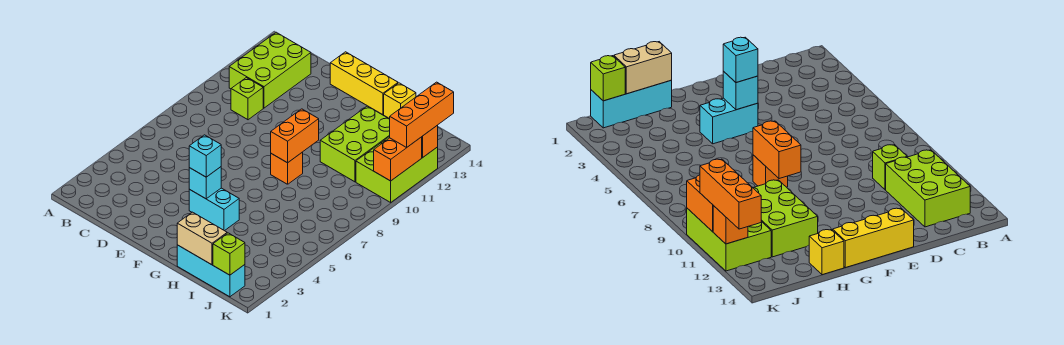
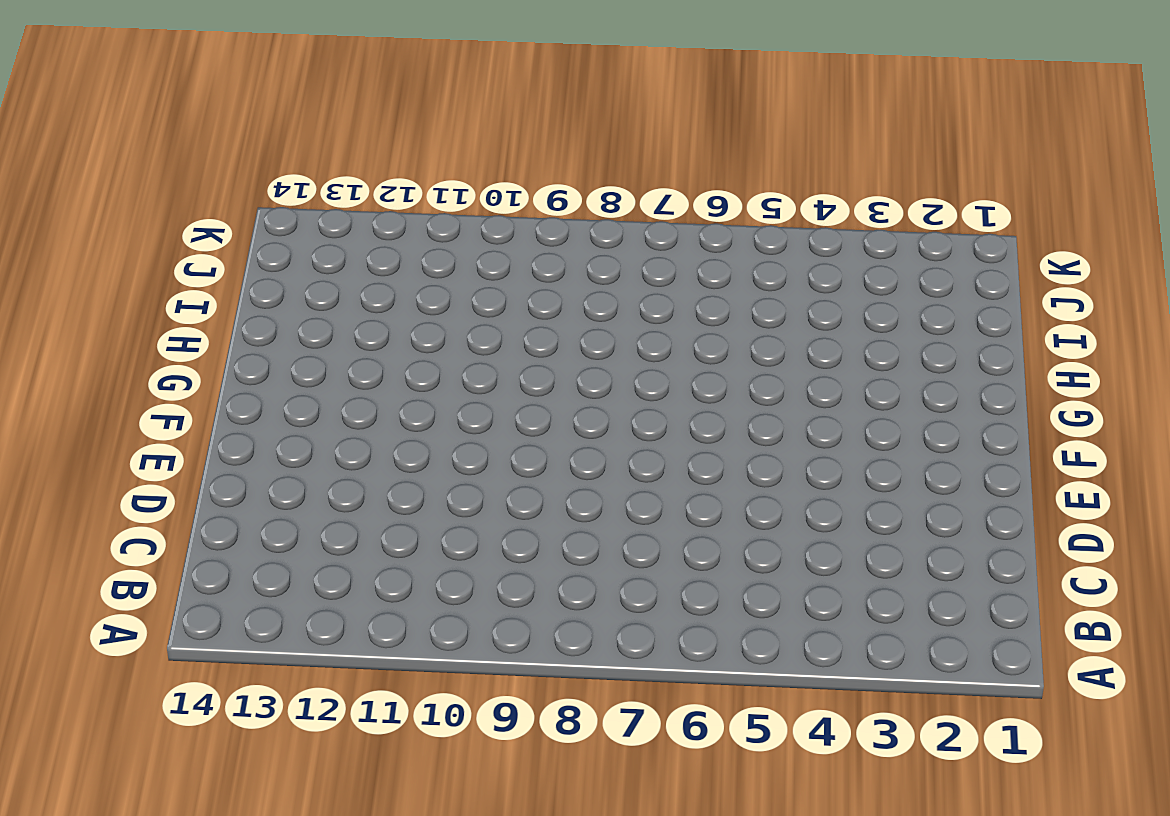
none -> lime 2x3 brick [229,32,311,108]
none -> lime 1x1 brick [231,78,263,120]
none -> yellow 1x3 brick [330,52,398,115]

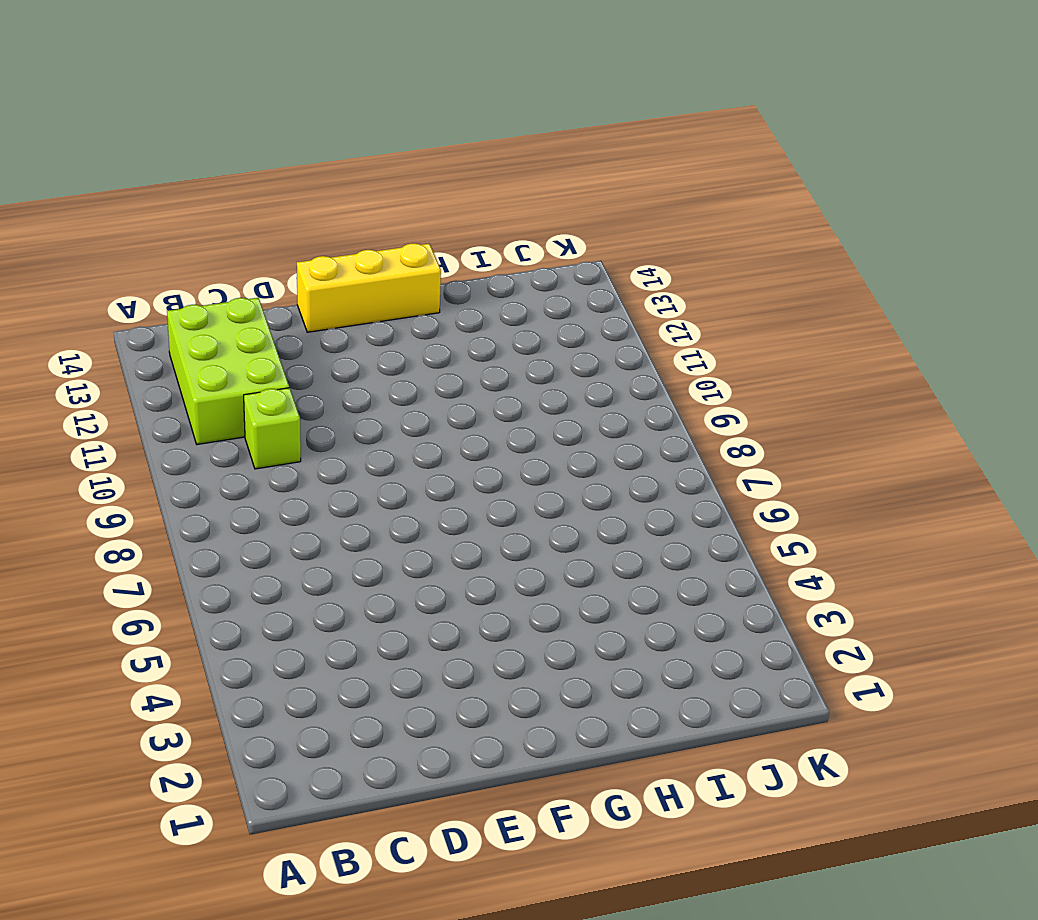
none -> cyan 1x2 brick [189,188,239,231]
none -> orange 1x1 brick [271,152,303,184]
none -> cyan 1x3 brick [177,245,245,297]

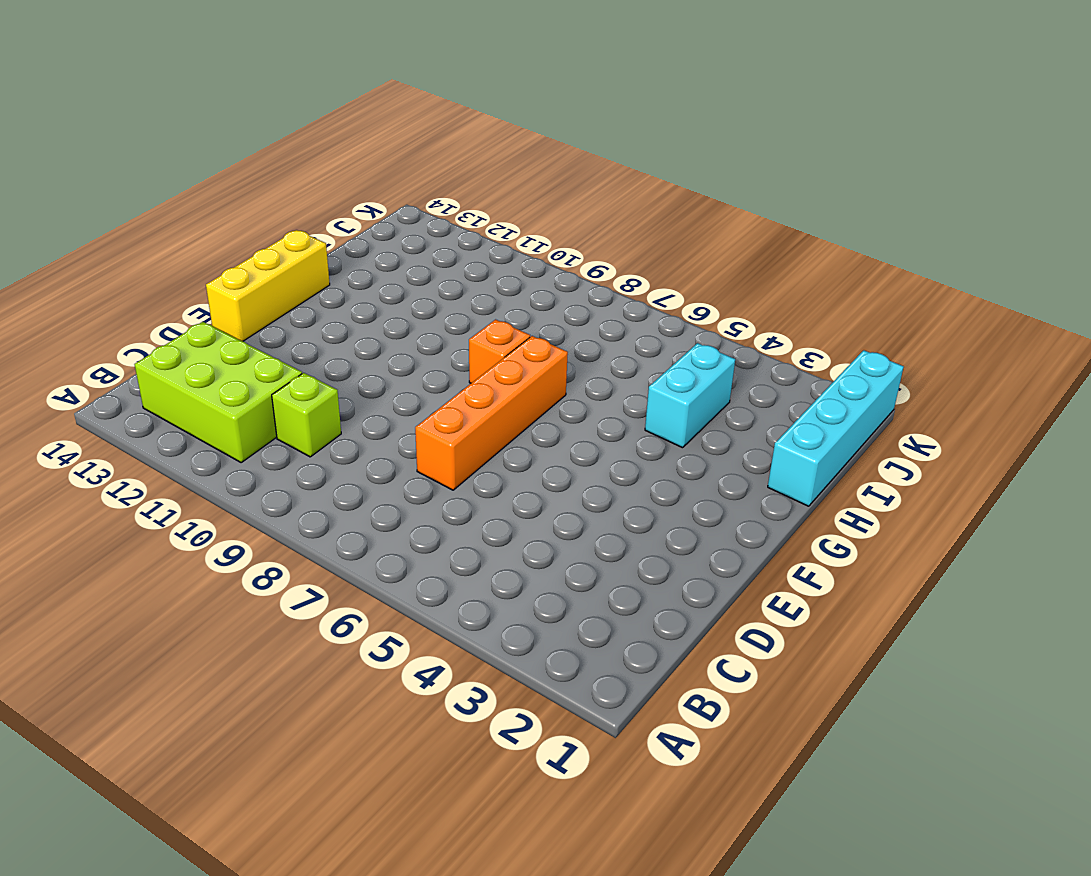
orange 1x4 brick [415,336,568,490] -> none
cyan 1x4 brick [768,350,904,506] -> cyan 1x3 brick [177,245,245,297]
cyan 1x2 brick [645,343,735,448] -> cyan 1x2 brick moved to [189,188,239,231]
none -> lime 2x3 brick [320,106,390,182]
none -> yellow 1x1 brick [384,83,416,119]
none -> lime 2x3 brick [356,136,438,202]

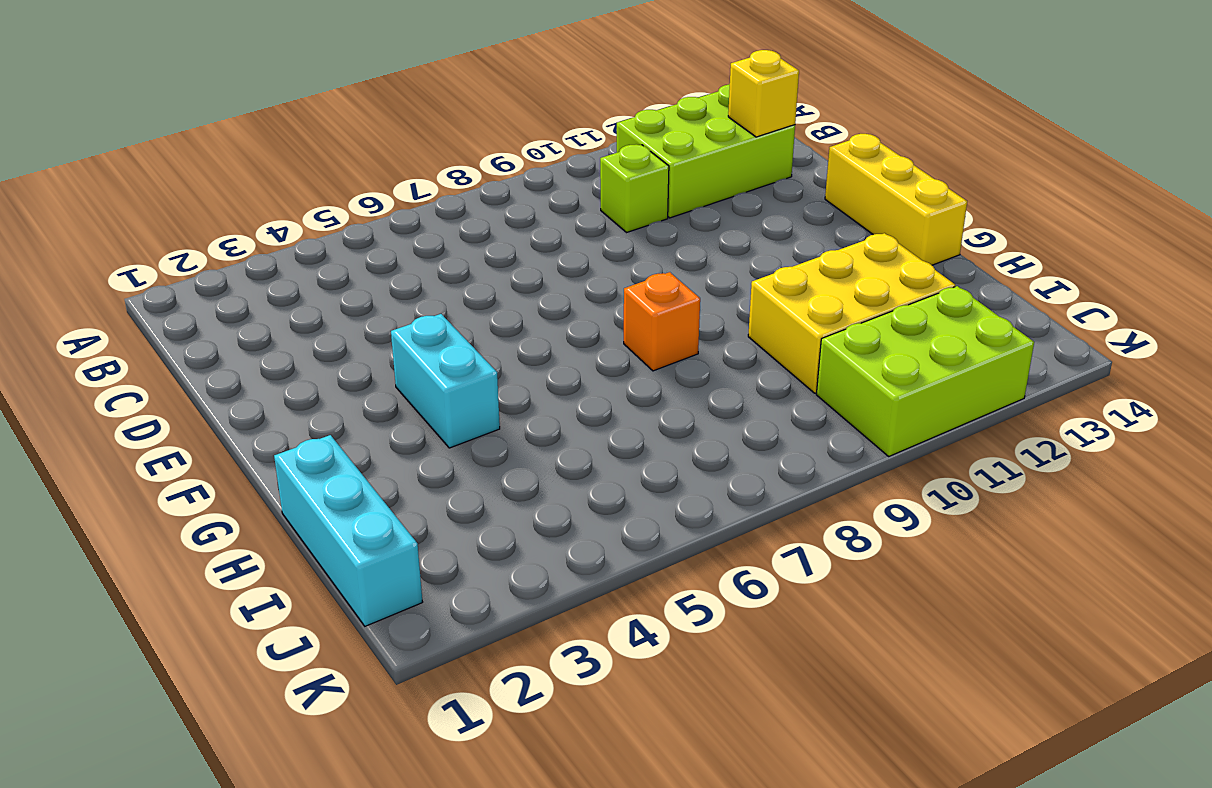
yellow 1x1 brick [728,50,799,137] -> yellow 1x1 brick moved to [384,83,416,119]
yellow 2x3 brick [748,233,955,393] -> lime 2x3 brick [320,106,390,182]
none -> cyan 1x1 brick [189,167,221,199]
none -> orange 1x2 brick [271,109,319,163]
none -> tan 1x2 brick [177,212,227,265]

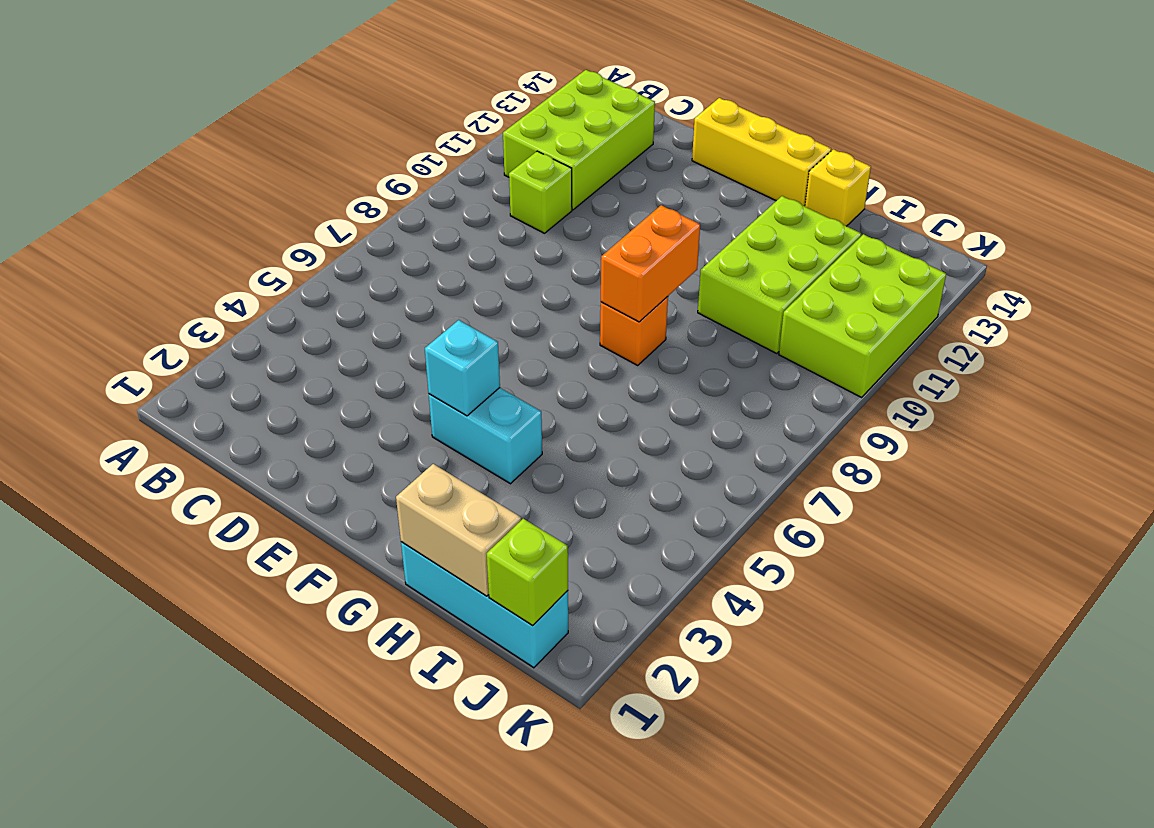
none -> orange 1x2 brick [374,137,422,181]
none -> orange 1x1 brick [422,125,438,158]
none -> cyan 1x1 brick [189,135,221,177]

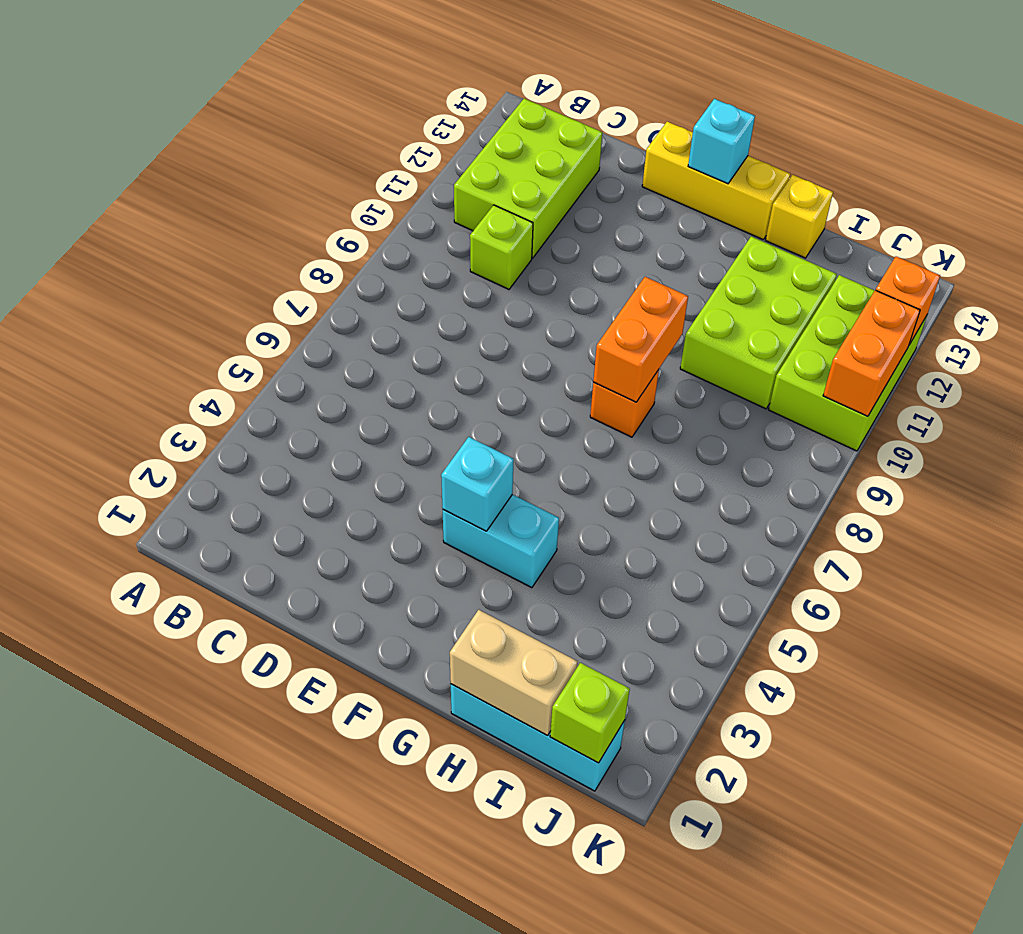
cyan 1x1 brick [688,99,755,184] -> cyan 1x1 brick moved to [189,135,221,177]
none -> orange 1x3 brick [390,82,454,148]

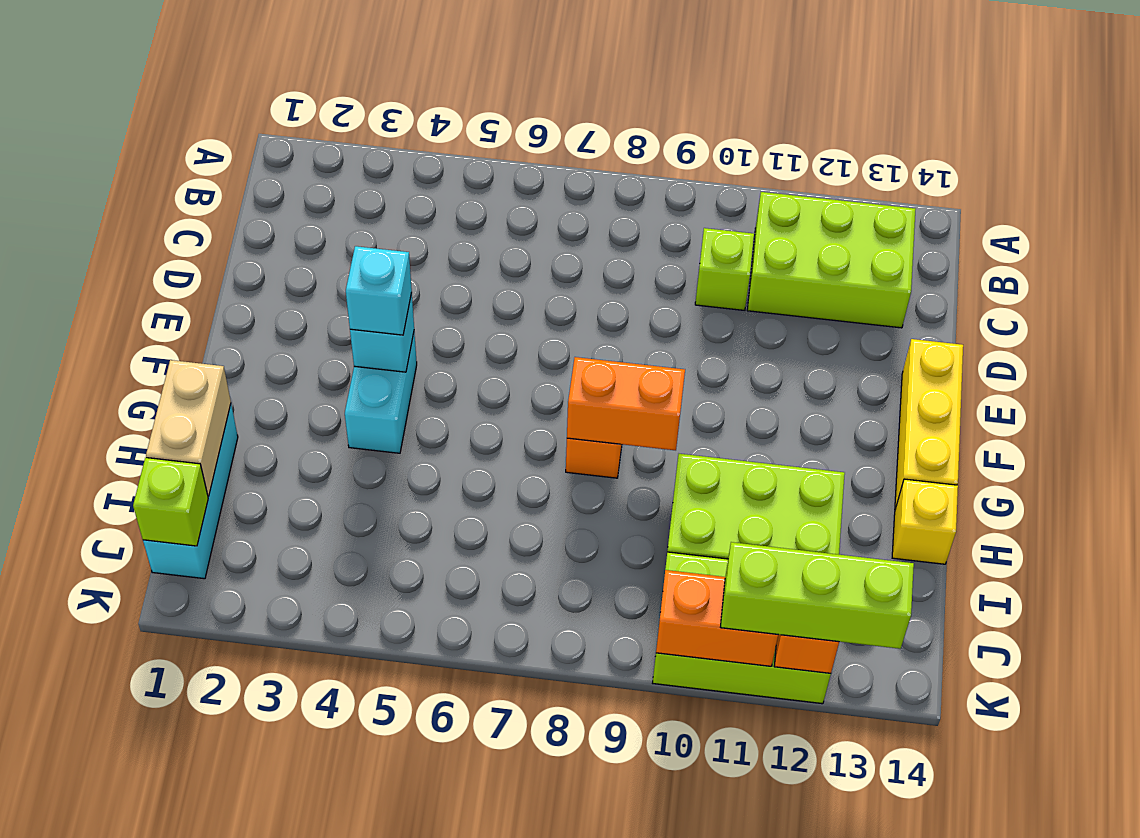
lime 1x3 brick [721,542,914,649] -> orange 1x3 brick [390,82,454,148]

